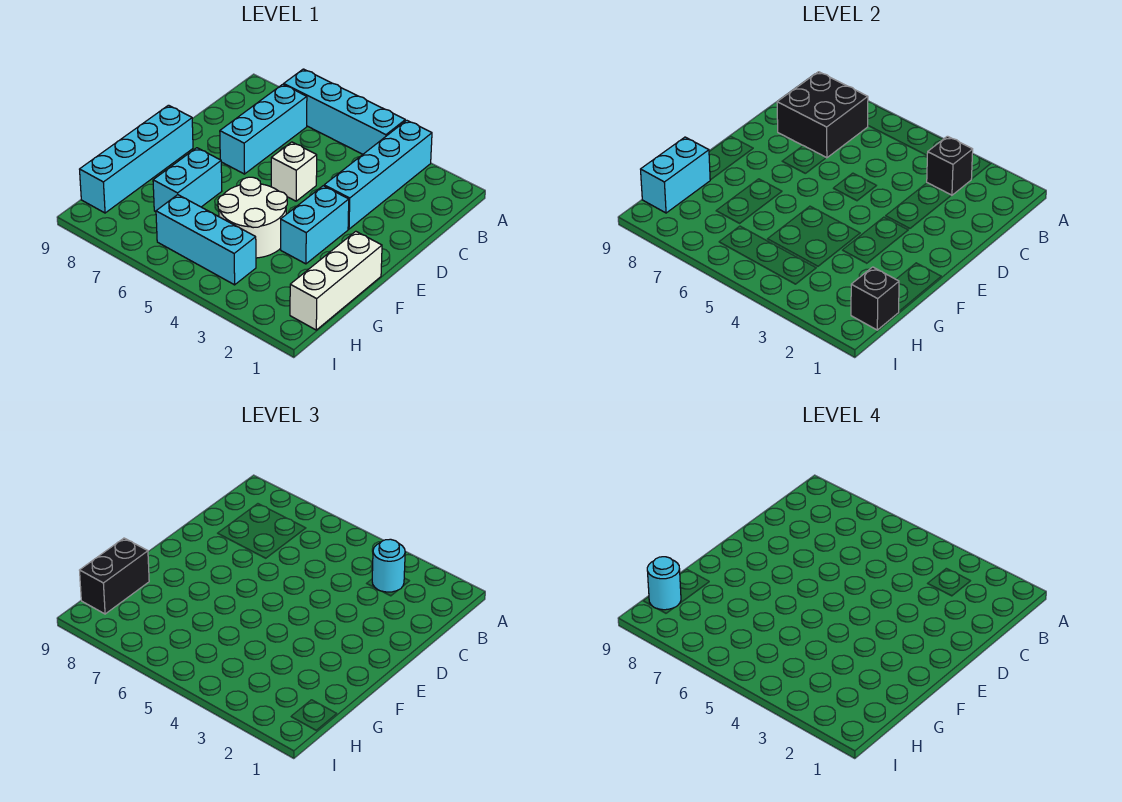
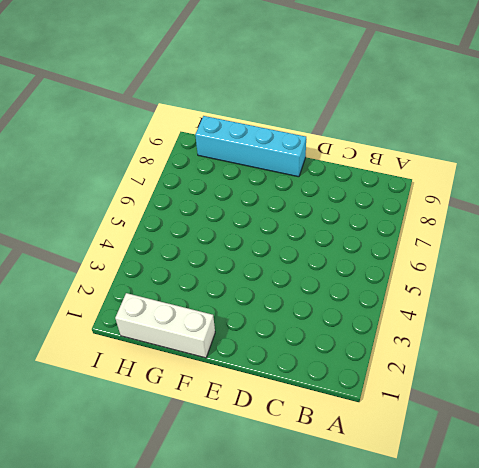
none -> cyan 1x4 brick [324,120,432,229]
none -> cyan 1x4 brick [284,69,405,154]
none -> cyan 1x3 brick [220,84,307,174]

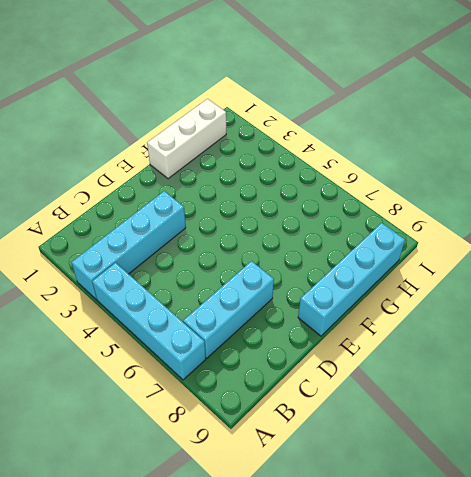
none -> white 1x1 brick [271,142,317,201]
none -> cyan 1x2 brick [281,186,349,264]
none -> white 2x2 round brick [218,177,287,258]

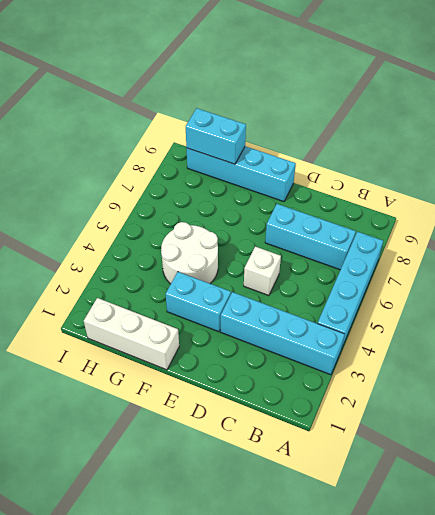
none -> cyan 1x2 brick [153,148,222,212]
none -> cyan 1x3 brick [156,195,256,285]
none -> black 1x1 brick [927,136,973,195]

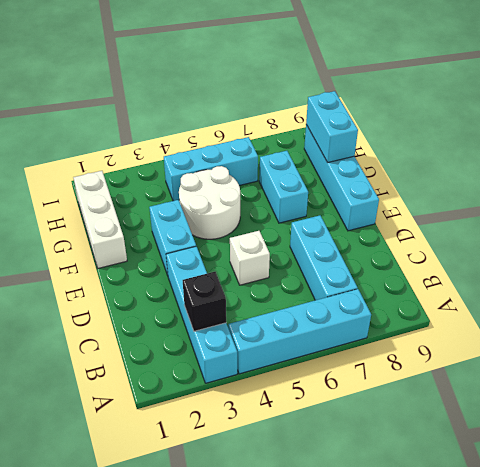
none -> black 2x2 brick [777,72,868,158]
none -> black 1x1 brick [851,267,899,330]
none -> cyan 1x1 round brick [372,539,405,592]

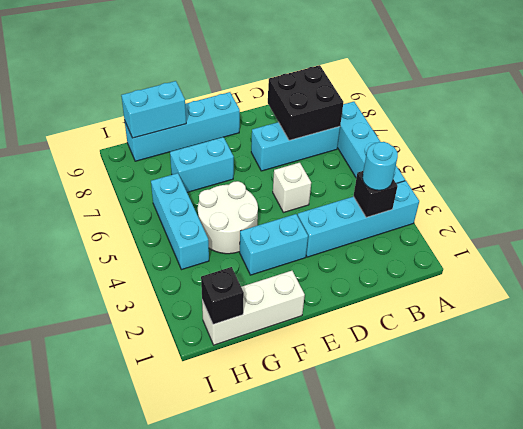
none -> black 1x2 brick [80,538,149,614]
none -> cyan 1x1 round brick [647,557,681,610]

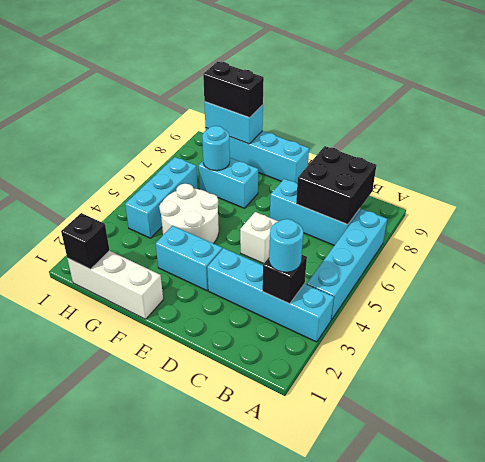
cyan 1x1 round brick [202,126,230,171] -> cyan 1x1 round brick moved to [647,557,681,610]

